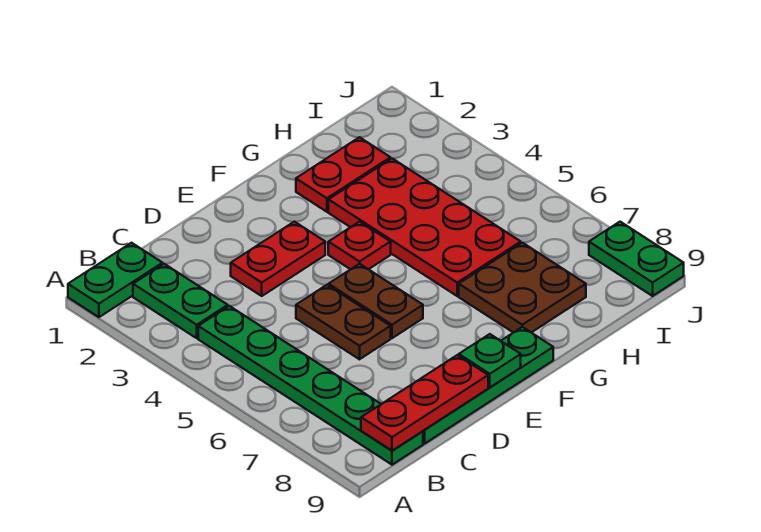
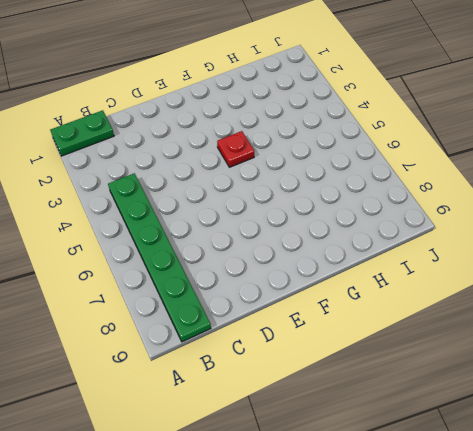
none -> green 1x2 plate [133,264,228,338]
none -> green 1x4 plate [423,327,553,443]
none -> red 1x2 plate [231,222,325,296]

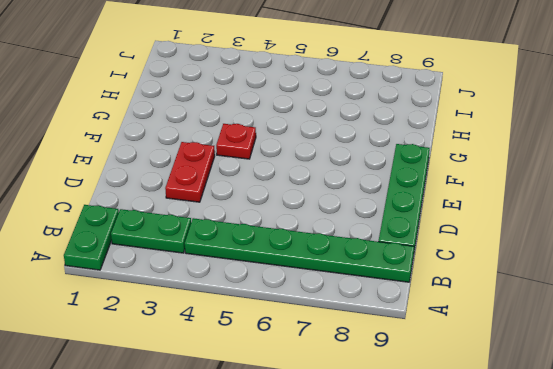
none -> brown 1x2 plate [296,285,391,359]
none -> brown 1x2 plate [329,264,423,338]
none -> red 1x2 plate [296,137,390,212]

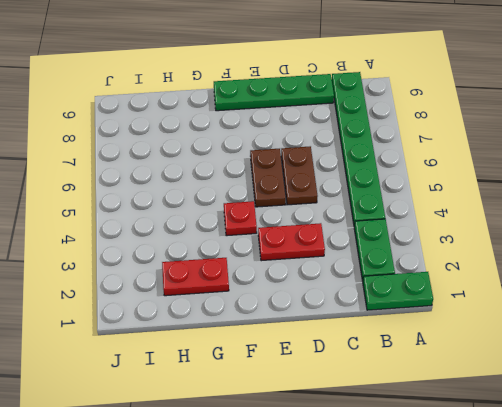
none -> red 2x4 plate [328,159,521,296]
none -> brown 2x2 plate [459,243,586,333]
none -> green 1x2 plate [589,222,684,296]

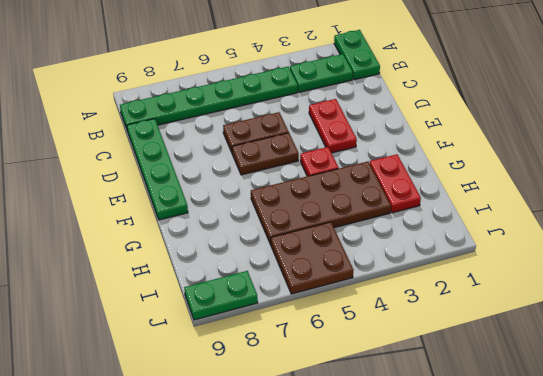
brown 2x4 plate [251,162,391,244] -> red 2x4 plate [328,159,521,296]
brown 2x2 plate [271,222,354,294] -> brown 2x2 plate moved to [459,243,586,333]
none -> red 1x3 plate [361,355,488,451]
none -> green 1x1 plate [459,334,521,387]

